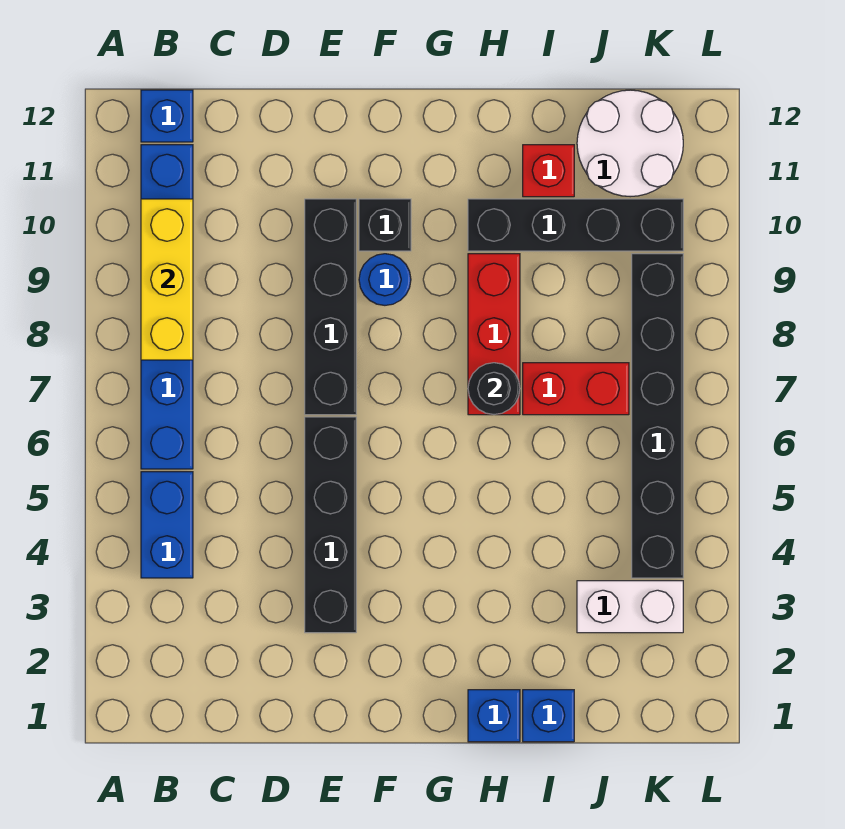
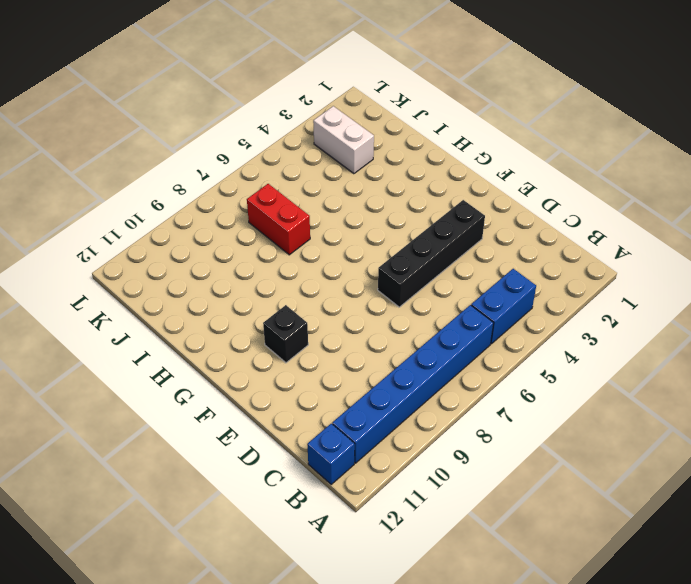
none -> black 1x4 brick [305,199,356,415]
none -> blue 1x1 round brick [359,254,411,305]
none -> blue 1x1 brick [468,690,520,742]

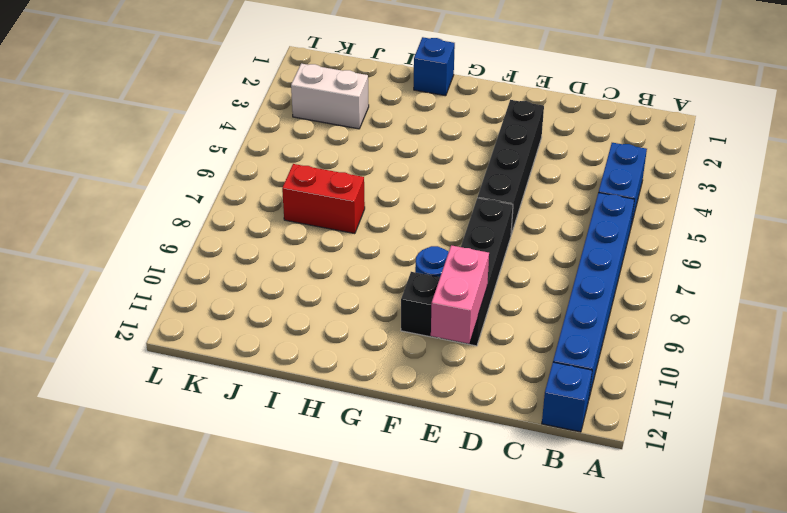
pink 1x2 brick [431,245,489,343] -> none
none -> red 1x3 brick [468,254,520,415]
none -> black 1x4 brick [468,199,683,251]
none -> blue 1x1 brick [523,690,574,742]

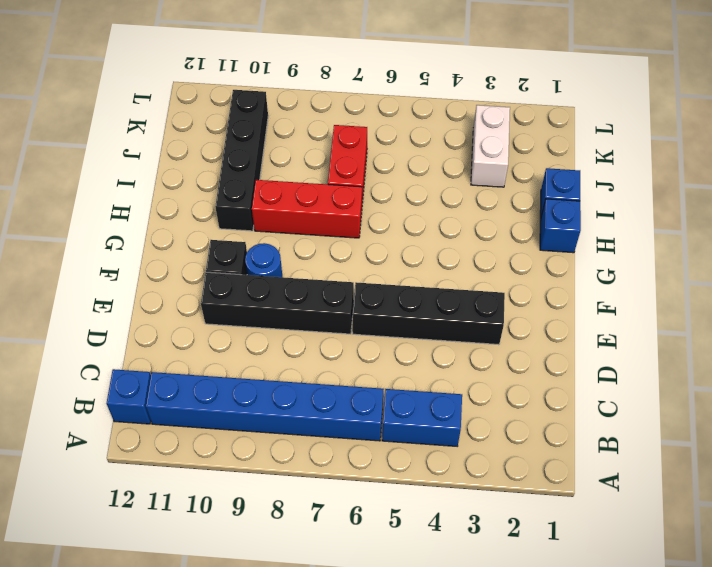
none -> red 1x1 brick [523,145,574,197]
none -> white 2x2 round brick [577,90,683,197]
none -> black 1x6 brick [632,254,683,578]

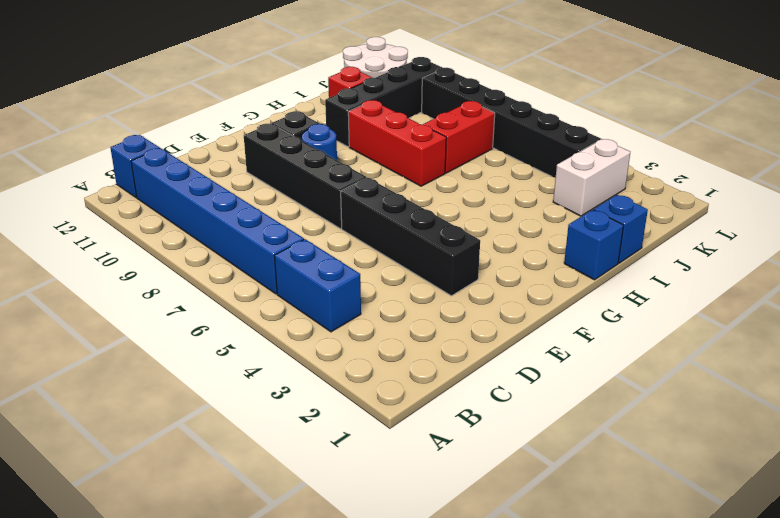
none -> yellow 1x3 brick [141,199,193,360]
none -> black 1x1 round brick [468,363,520,415]

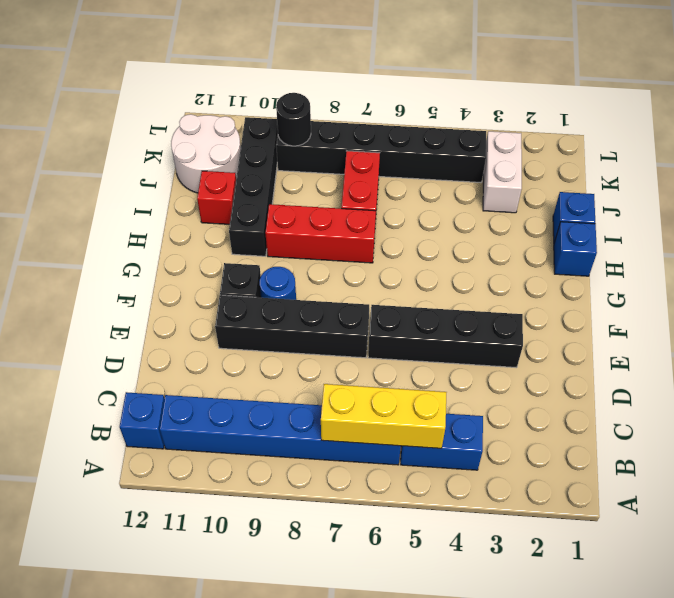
yellow 1x3 brick [321,384,447,448] -> yellow 1x3 brick moved to [141,199,193,360]
black 1x1 round brick [276,93,311,146] -> black 1x1 round brick moved to [468,363,520,415]

